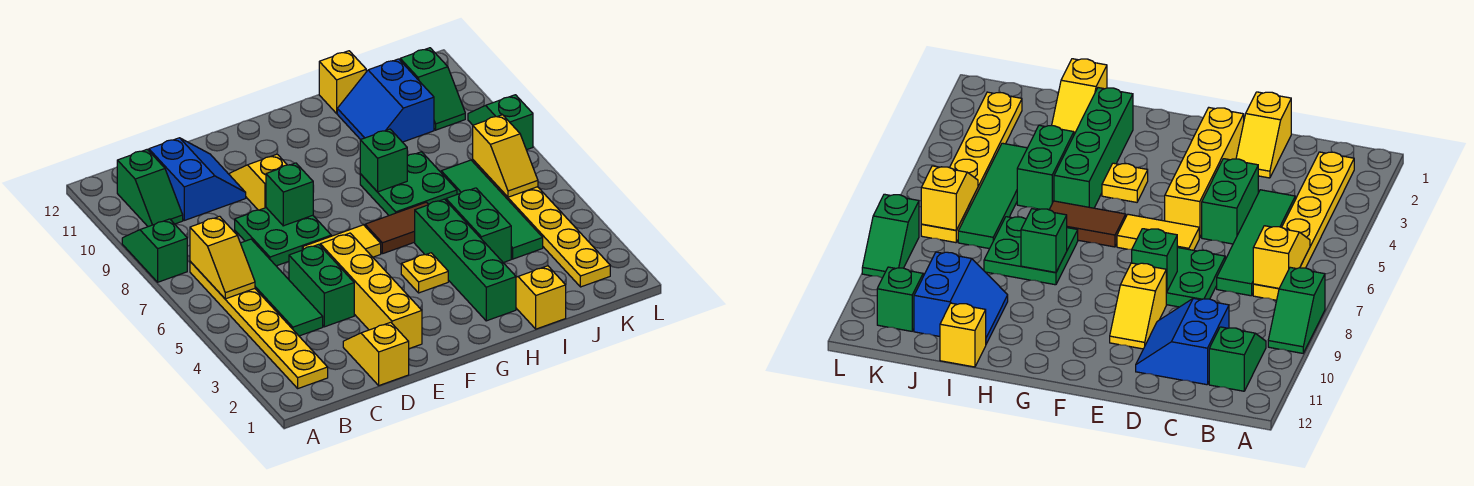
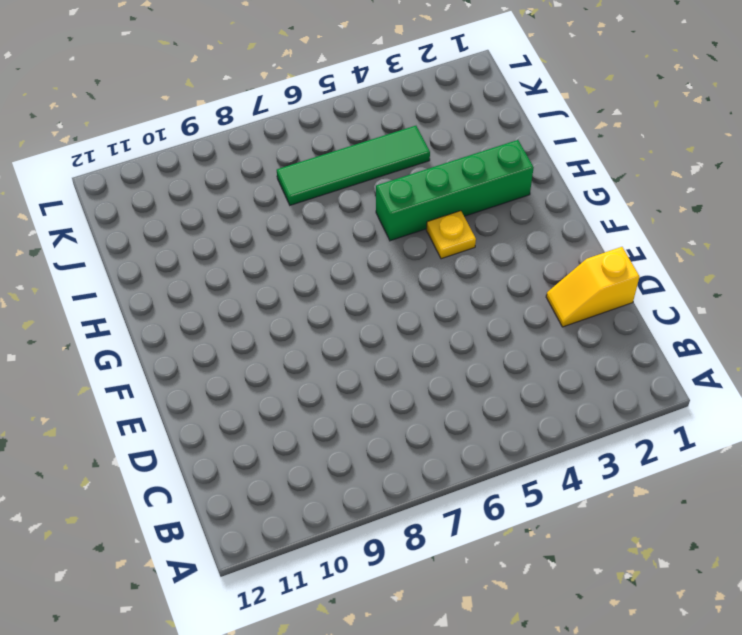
none -> green 1x2 slope [122,219,187,282]
none -> yellow 1x6 plate [190,261,328,388]
none -> green 1x2 slope [117,149,183,227]

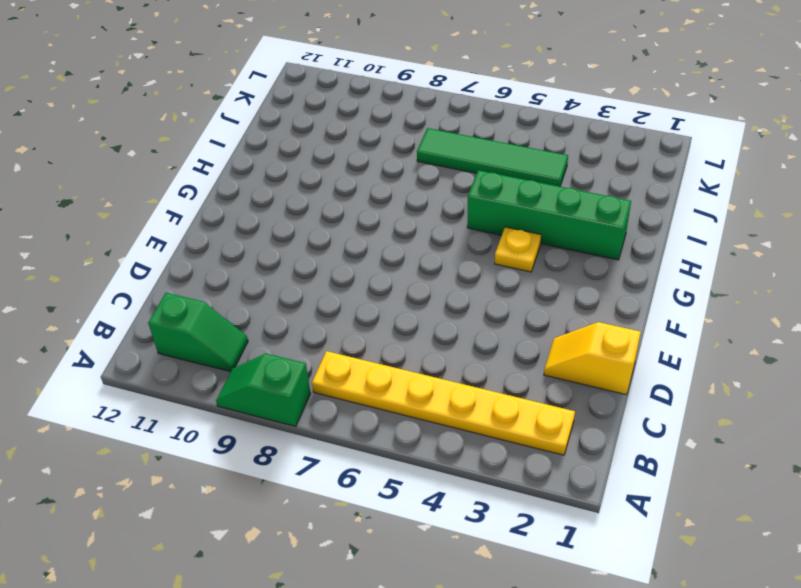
none -> green 1x4 tile [241,239,323,336]
none -> blue 2x2 slope [149,138,246,220]
none -> green 1x2 brick [289,244,354,327]

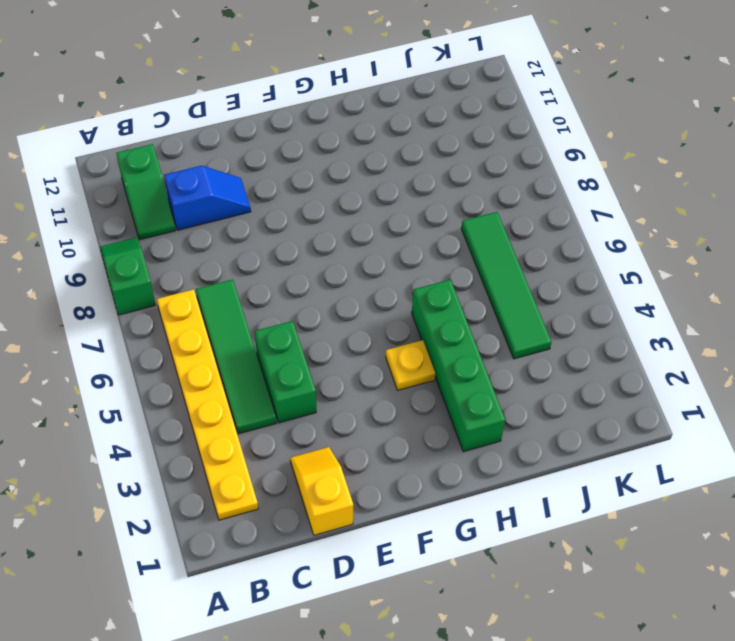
blue 1x2 slope [164,166,251,230] -> blue 2x2 slope [149,138,246,220]
none -> green 2x2 plate [235,208,331,266]
none -> yellow 1x4 brick [320,233,422,349]
none -> yellow 1x2 tile [302,225,381,257]

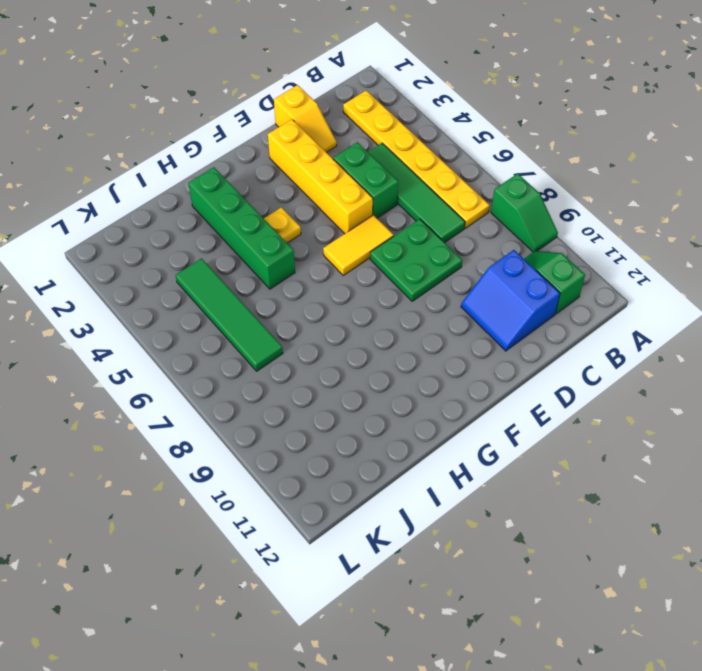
none -> yellow 1x2 slope [230,154,287,210]
none -> brown 1x2 tile [365,202,429,254]
none -> green 2x2 plate [360,152,457,215]

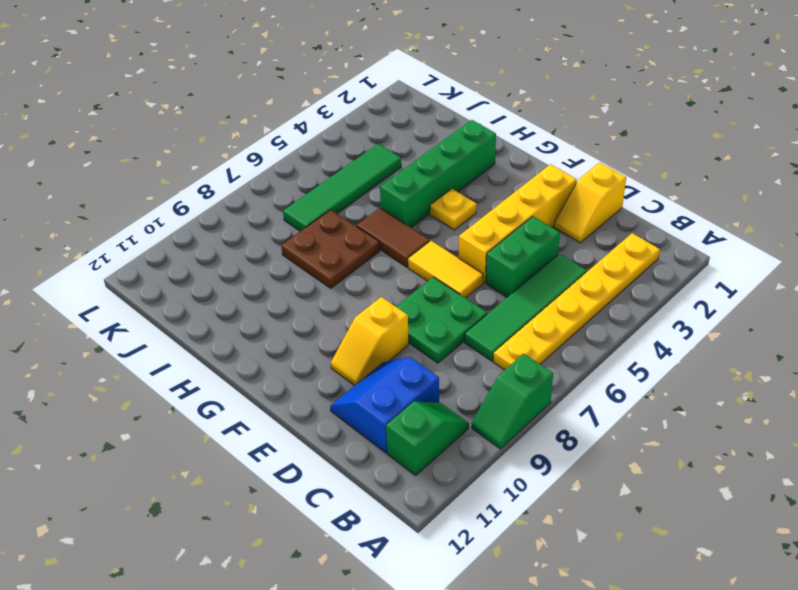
brown 2x2 plate [281,210,380,288] -> green 2x2 plate [360,152,457,215]
none -> yellow 1x2 slope [516,266,566,329]
none -> green 1x2 brick [446,188,511,263]
none -> blue 2x2 slope [337,59,434,142]

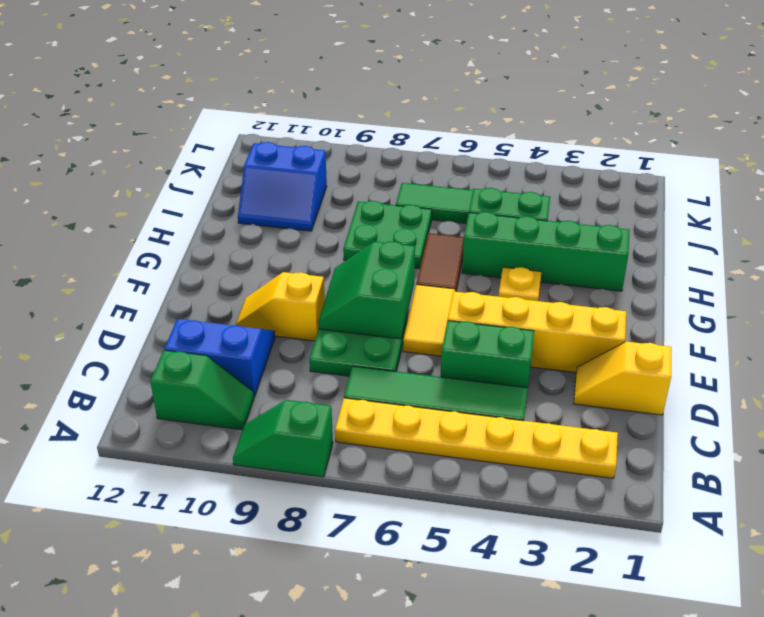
green 2x2 slope [318,241,415,339] -> green 1x1 brick [266,163,313,226]
none -> yellow 1x2 slope [516,266,566,329]
none -> yellow 1x1 brick [319,51,366,113]
none -> yellow 1x6 plate [473,160,610,287]

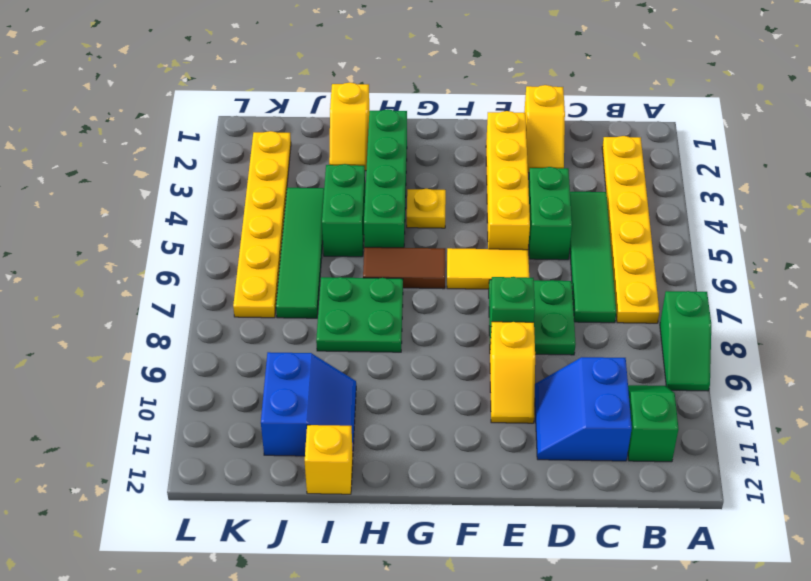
none -> green 1x2 slope [400,48,465,130]
none -> green 1x2 slope [468,95,533,150]
none -> yellow 1x2 slope [190,216,255,299]

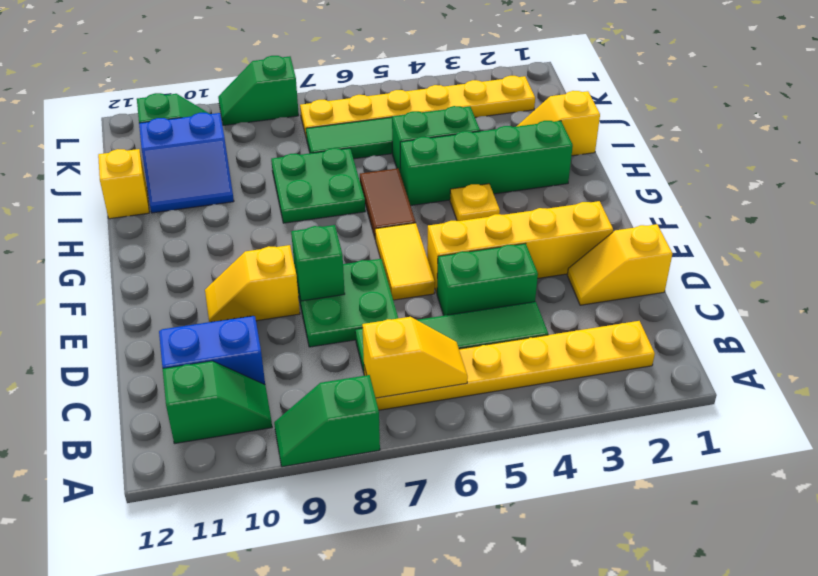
none -> green 1x1 brick [360,129,407,192]
none -> yellow 1x2 slope [473,115,538,197]

